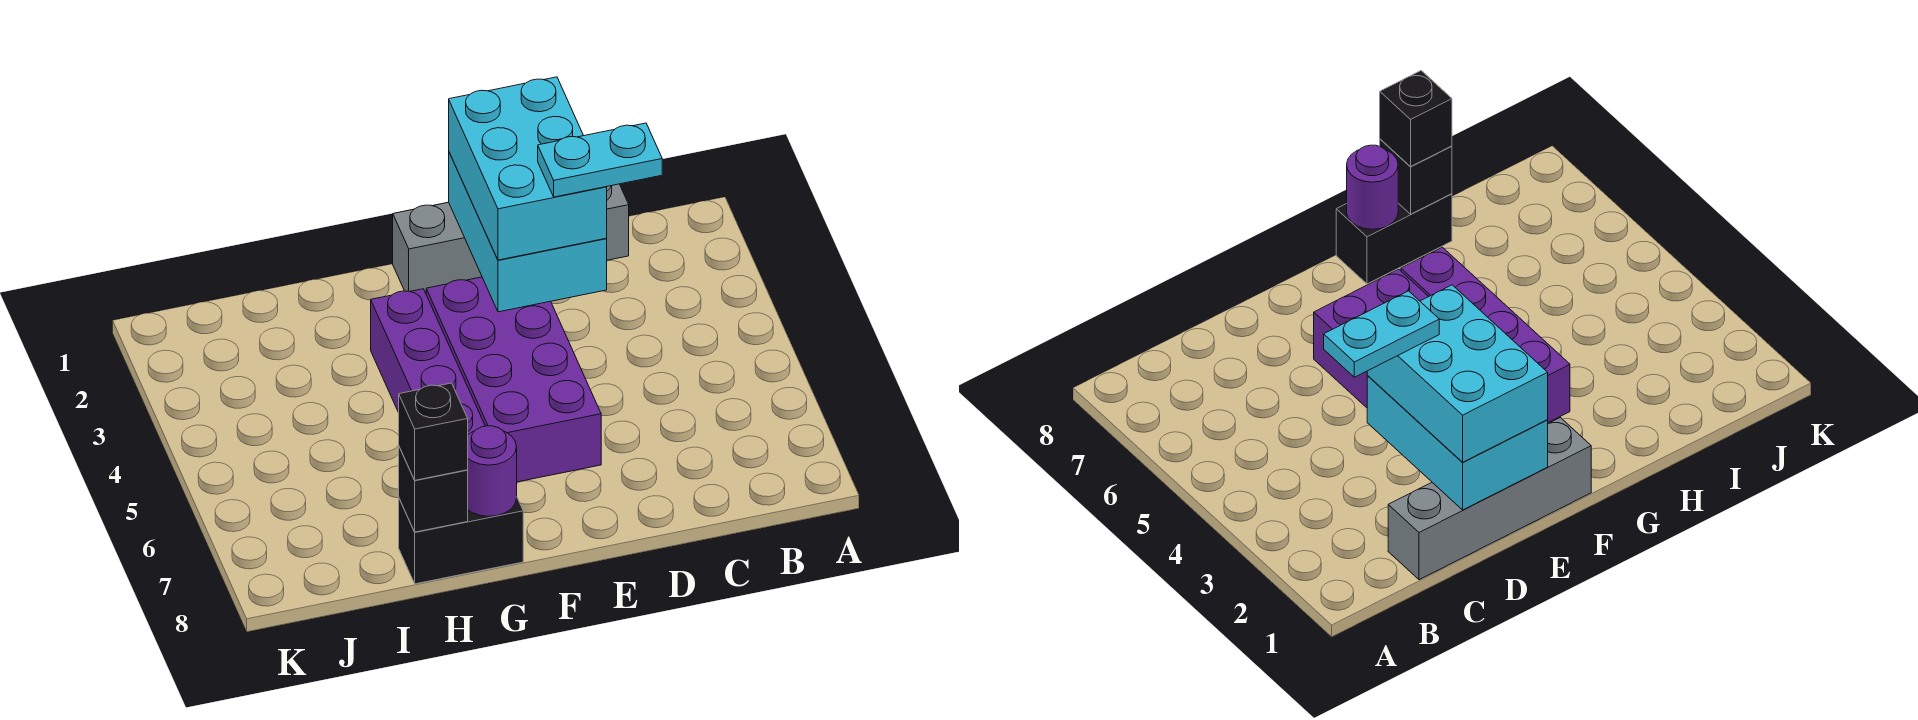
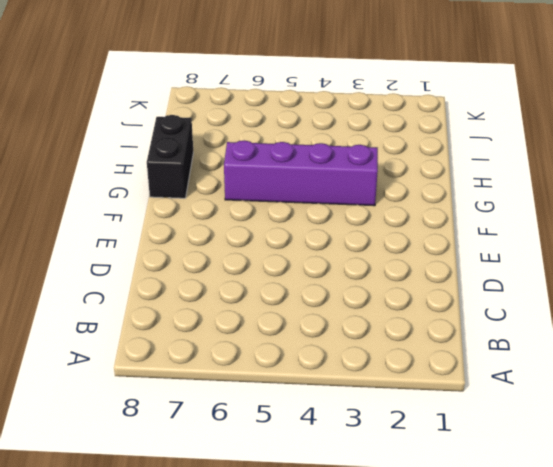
none -> grey 1x4 brick [393,184,629,293]
none -> purple 2x4 brick [426,277,601,482]

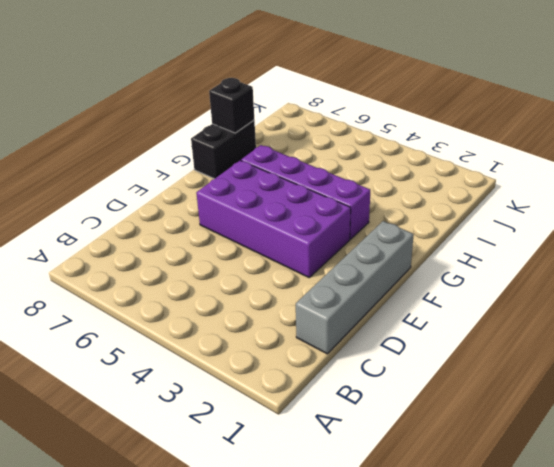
none -> cyan 2x3 brick [449,153,607,312]
none -> purple 1x1 round brick [468,426,517,516]

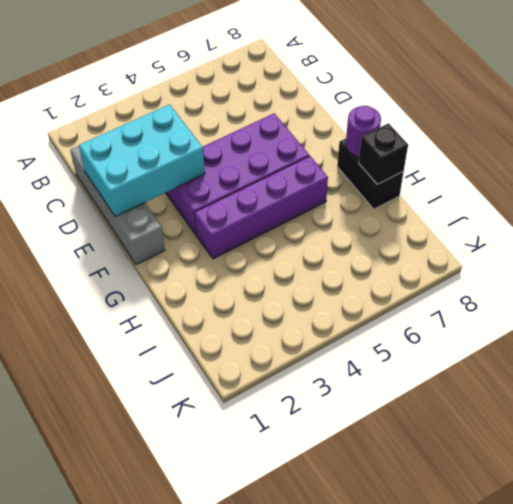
none -> cyan 2x3 brick [449,77,607,260]
none -> black 1x1 brick [399,383,468,480]

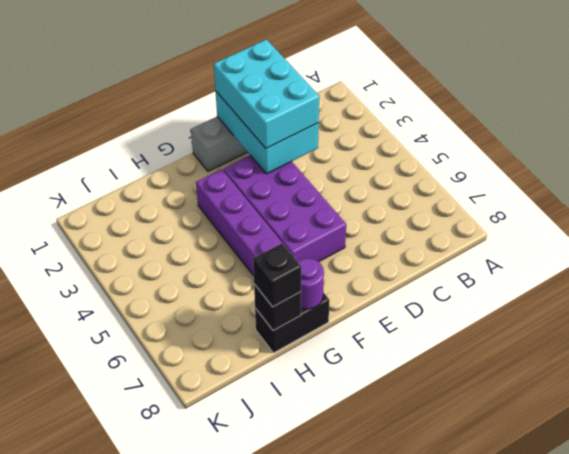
none -> cyan 1x2 plate [538,123,662,197]

